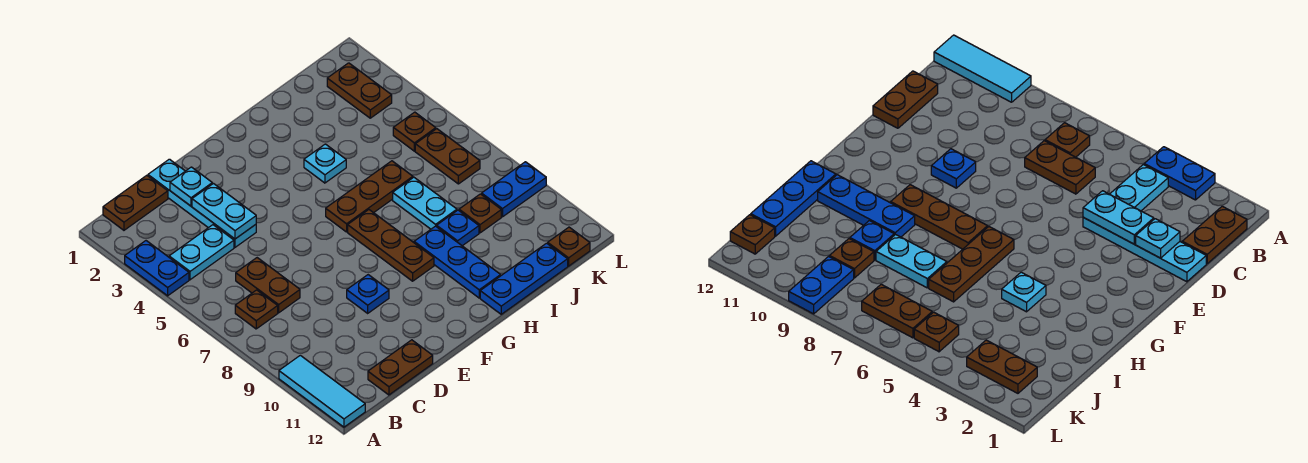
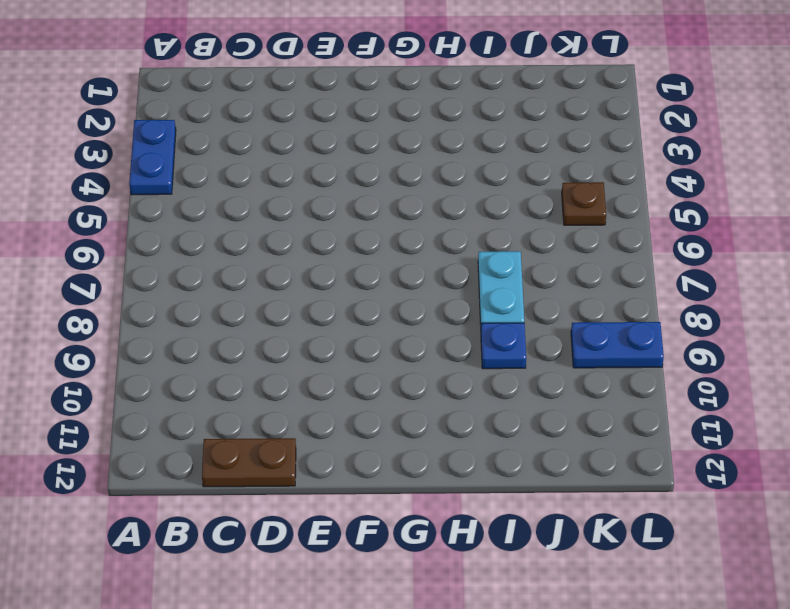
none -> cyan 1x3 tile [279,355,365,427]
none -> brown 1x2 plate [103,175,168,230]
none -> cyan 1x2 plate [169,225,234,280]

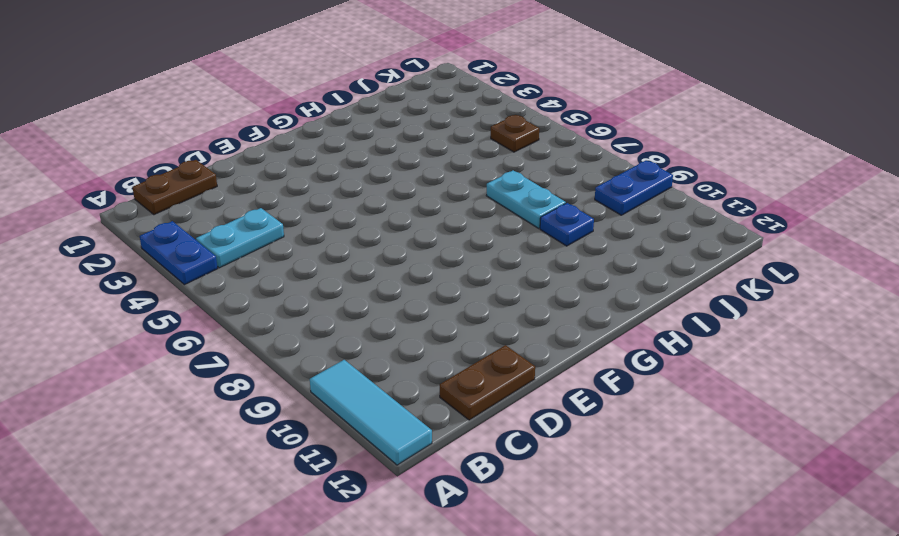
none -> brown 1x1 plate [235,290,278,329]
none -> brown 1x2 plate [236,258,300,313]
none -> cyan 1x4 plate [148,159,256,247]

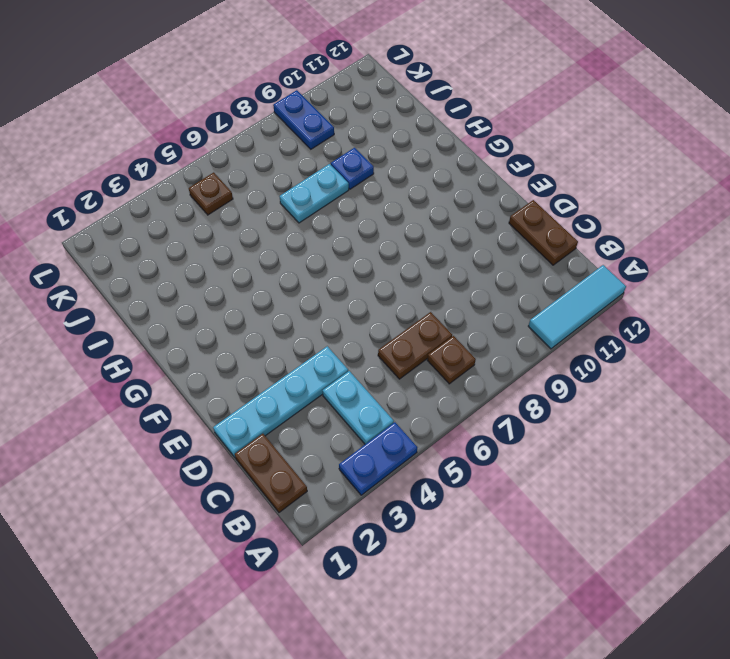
none -> blue 1x1 plate [347,275,389,313]
none -> brown 1x3 plate [326,161,413,232]
none -> brown 1x3 plate [348,210,434,281]

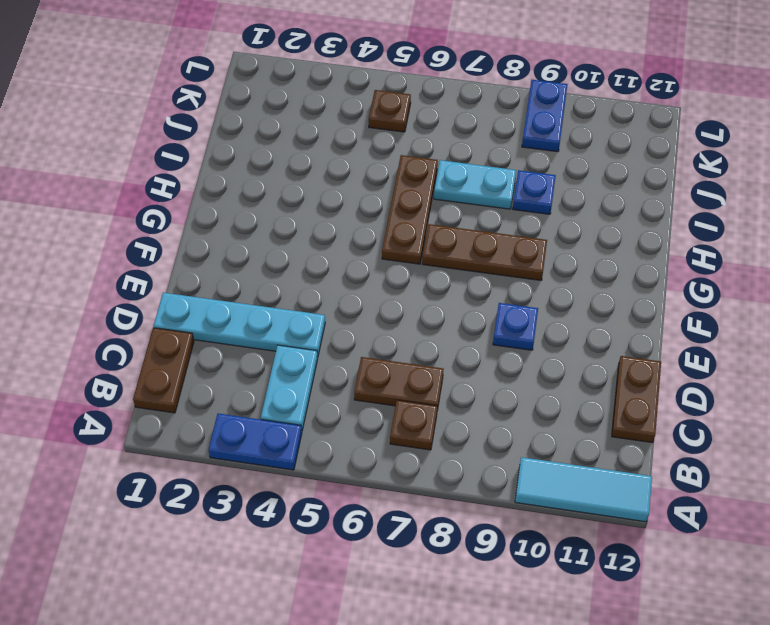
none -> cyan 1x1 plate [304,144,346,183]
none -> blue 1x3 plate [414,226,501,298]
none -> blue 1x3 plate [480,243,568,314]

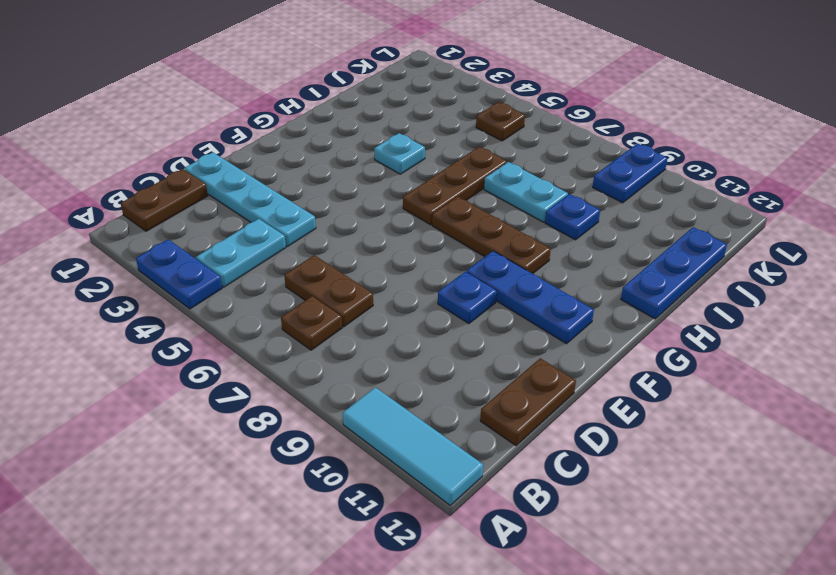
blue 1x3 plate [467,251,594,344] -> blue 1x3 plate moved to [414,226,501,298]
none -> brown 1x1 plate [459,194,501,233]
none -> brown 1x2 plate [327,63,392,118]
none -> brown 1x2 plate [415,129,480,184]

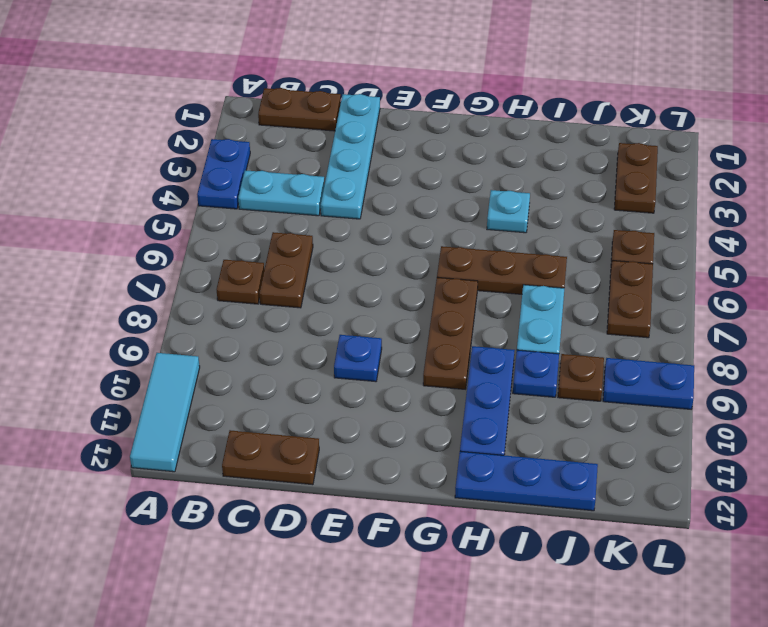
none -> brown 1x1 plate [548,227,590,266]
none -> cyan 1x1 plate [170,167,212,206]
none -> cyan 1x2 plate [192,184,256,239]

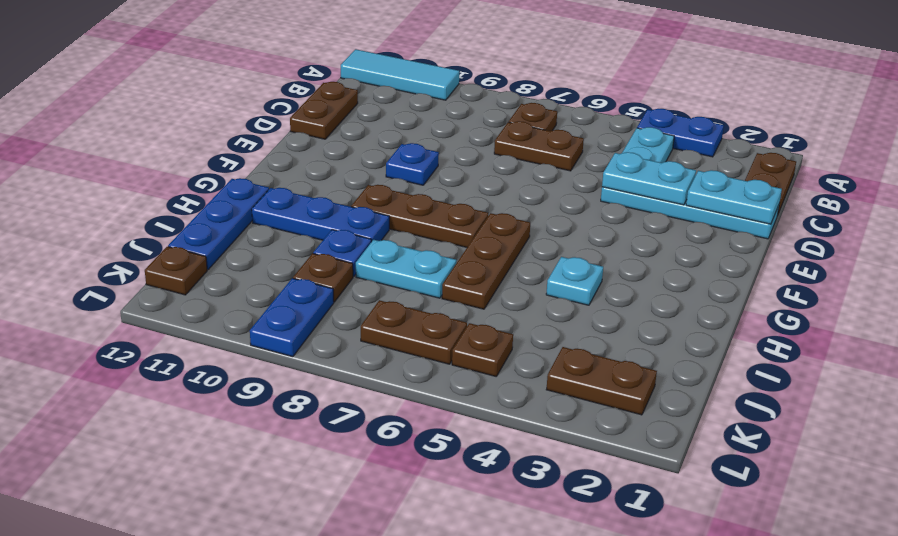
cyan 1x2 plate [686,170,782,224] -> cyan 1x1 plate [170,167,212,206]

